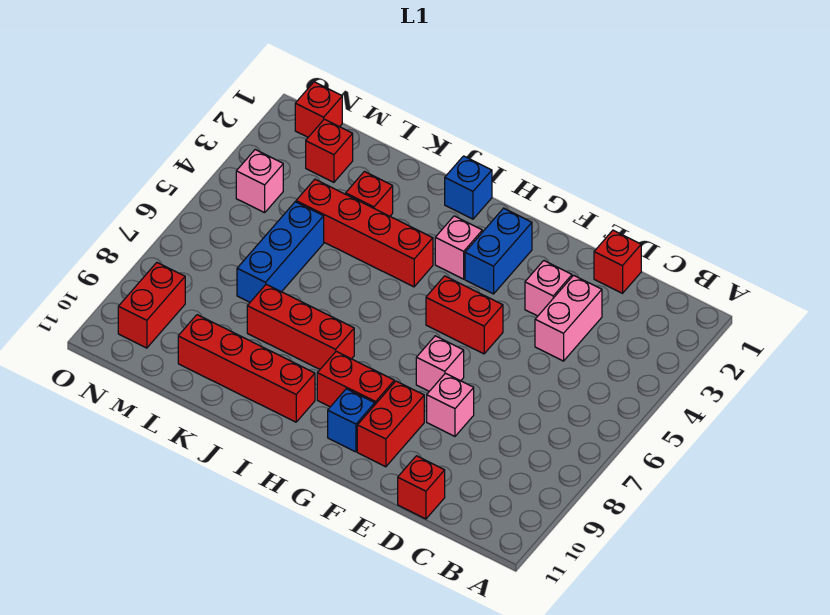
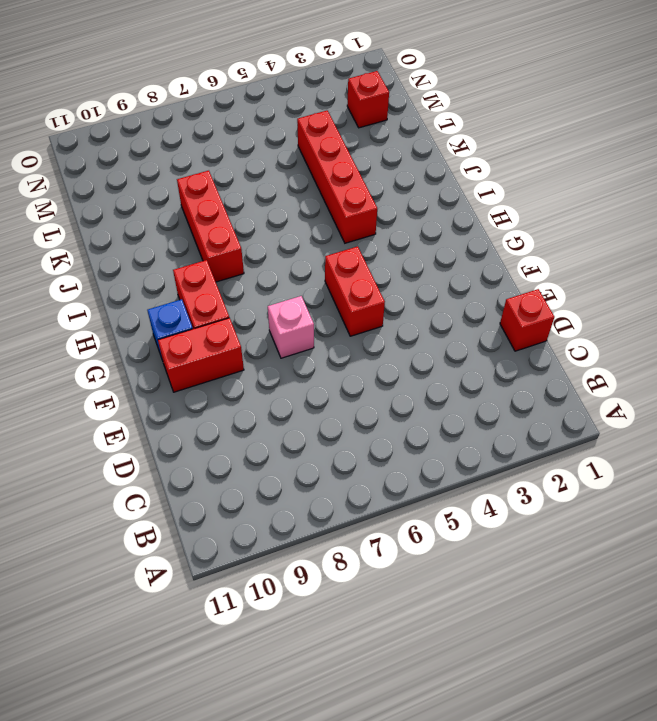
none -> pink 1x2 brick [535,275,602,361]
none -> red 1x1 brick [398,456,445,519]
none -> pink 1x1 brick [525,261,572,316]

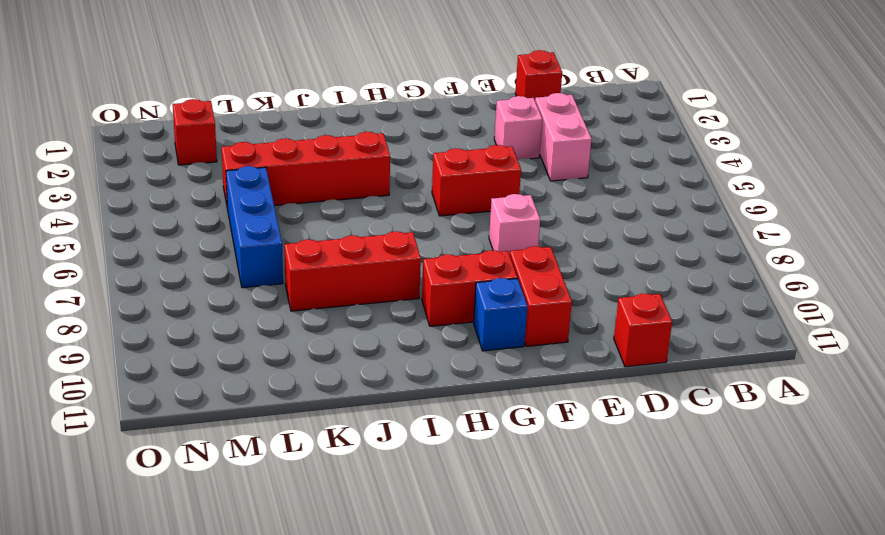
none -> pink 1x1 brick [427,373,474,436]
none -> blue 1x2 brick [465,208,532,294]
none -> pink 1x1 brick [435,216,482,279]

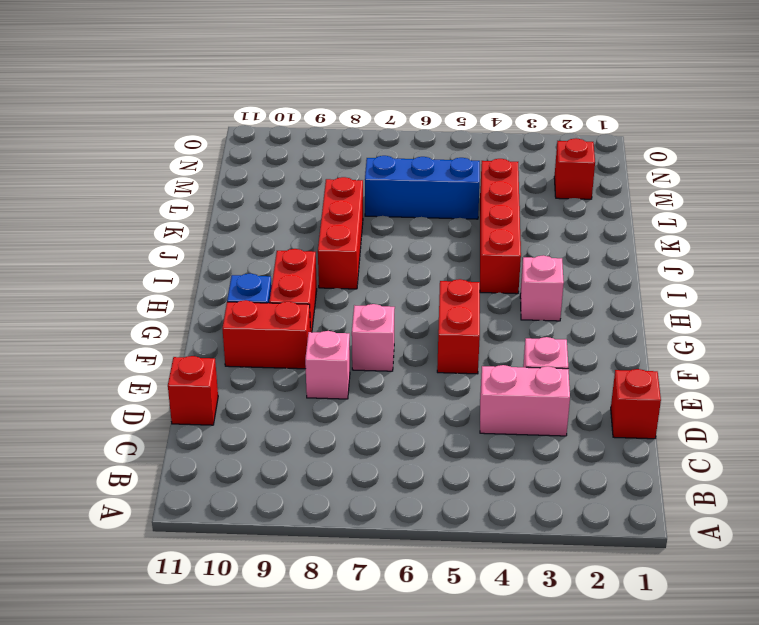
none -> blue 1x2 brick [465,208,532,294]
none -> blue 1x1 brick [445,156,492,219]
none -> red 1x4 brick [178,315,315,422]

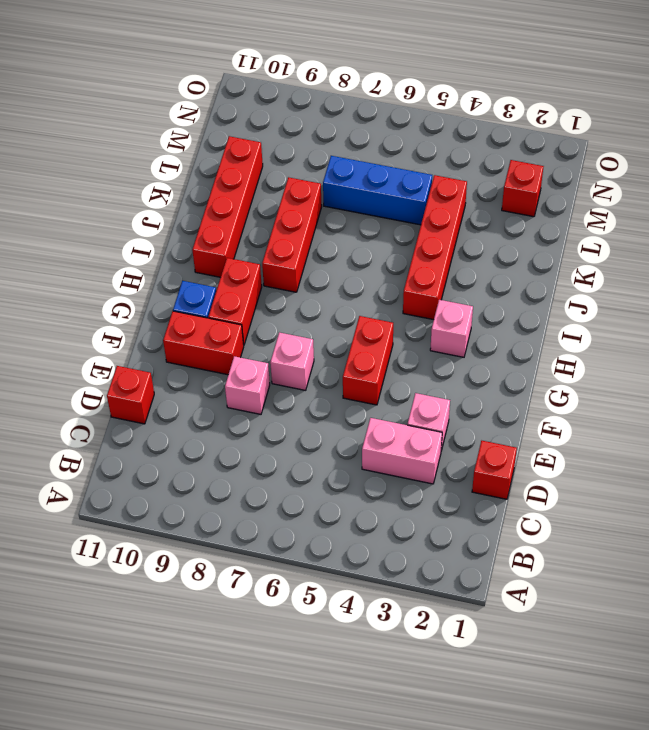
none -> blue 1x2 brick [465,208,532,294]
none -> blue 1x1 brick [445,156,492,219]
none -> red 1x1 brick [346,172,393,216]

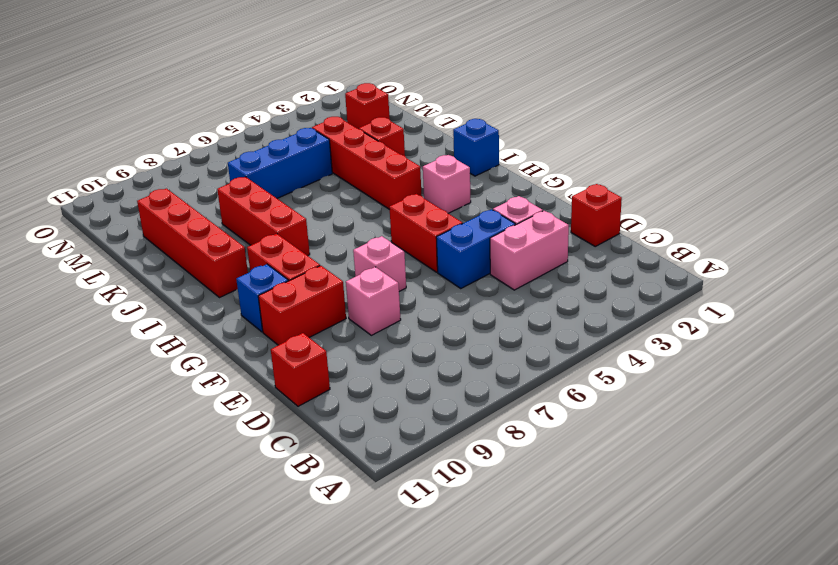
blue 1x2 brick [436,209,515,289] -> blue 1x2 brick moved to [465,208,532,294]
none -> red 1x1 brick [295,82,342,137]
none -> pink 1x1 brick [236,150,283,213]
none -> red 1x2 brick [118,263,185,348]

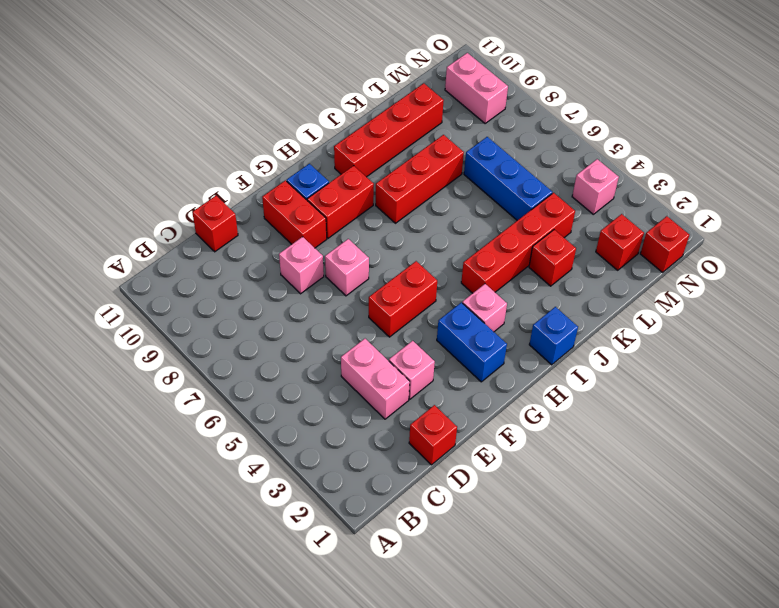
pink 1x2 brick [445,53,508,124] -> red 1x2 brick [118,263,185,348]

